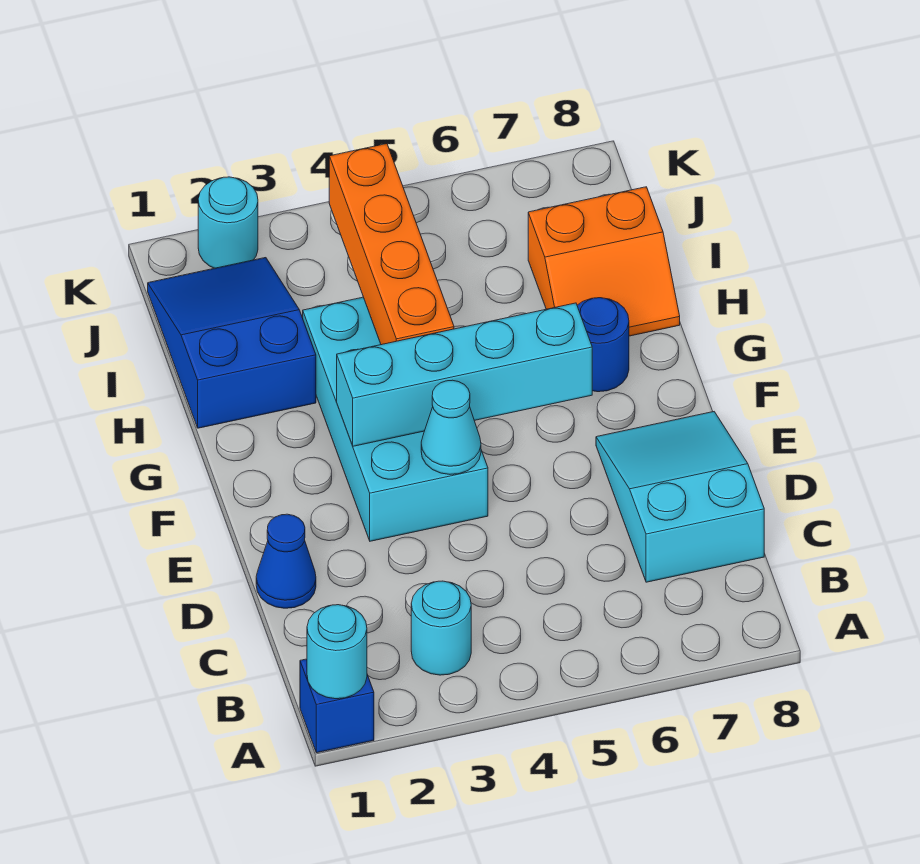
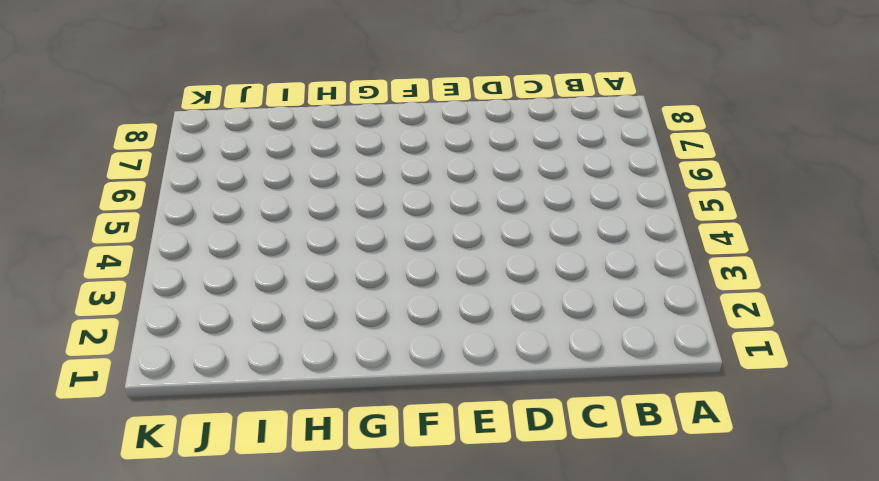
none -> blue 1x1 brick [300,659,374,753]
none -> cyan 1x1 round brick [411,581,471,675]
none -> cyan 2x3 slope [596,412,764,582]

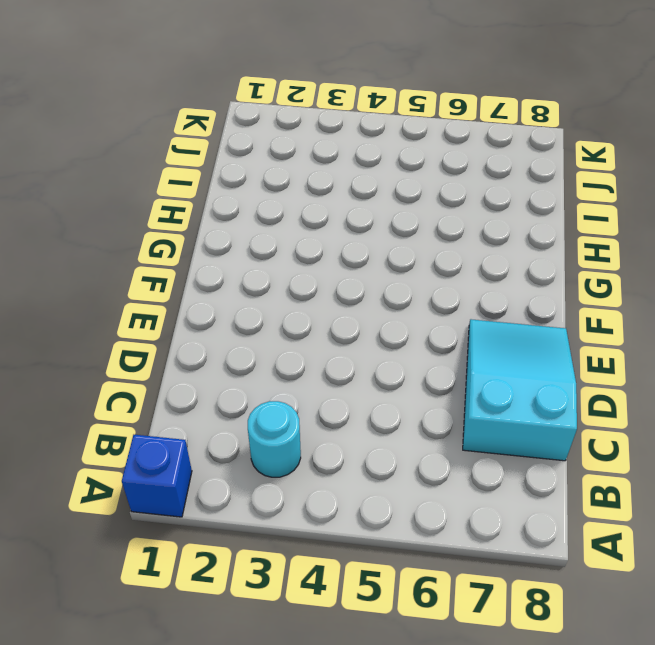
none -> blue 1x1 cone [256,514,316,608]
none -> cyan 2x4 brick [303,297,488,541]
none -> blue 1x1 round brick [577,298,629,392]

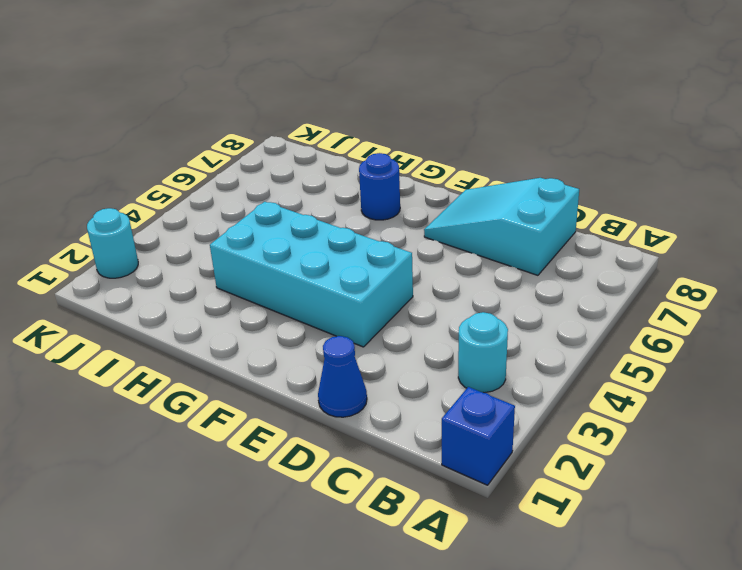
none -> blue 2x3 slope [148,258,316,428]
none -> orange 2x2 slope [528,187,680,336]
none -> cyan 1x1 round brick [307,605,367,699]

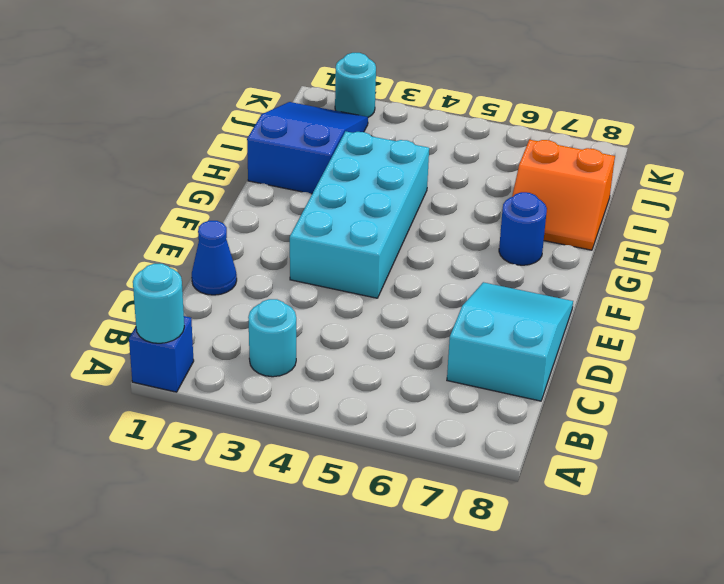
none -> cyan 1x1 cone [421,380,481,474]
none -> cyan 1x4 brick [337,303,592,446]
none -> orange 1x4 brick [329,144,454,345]

